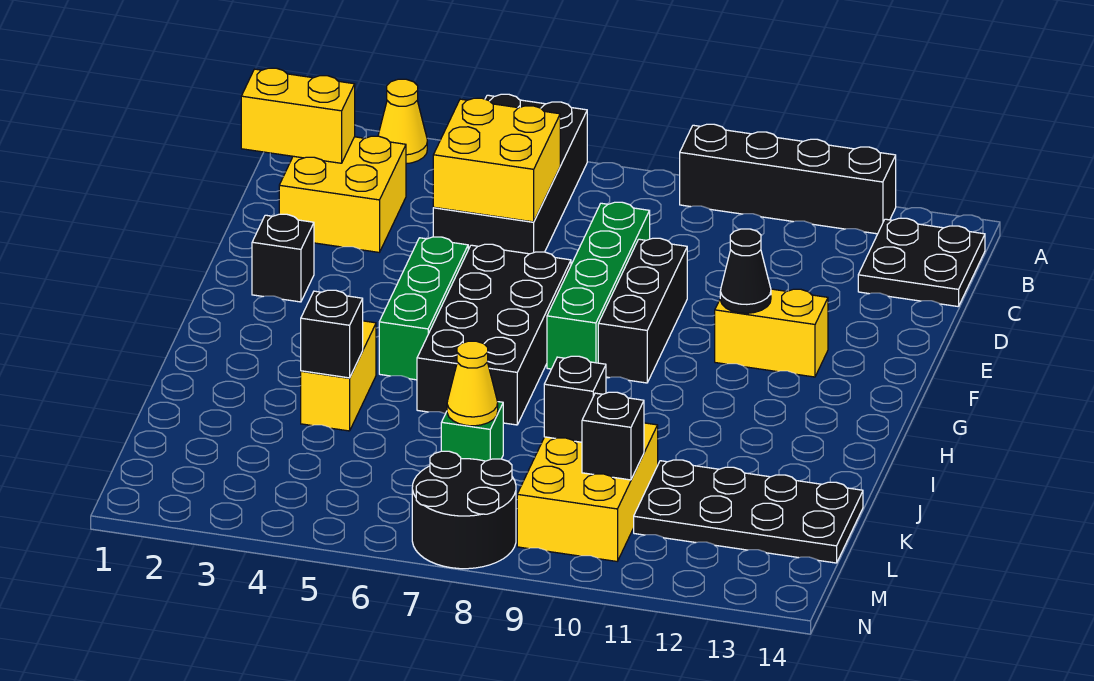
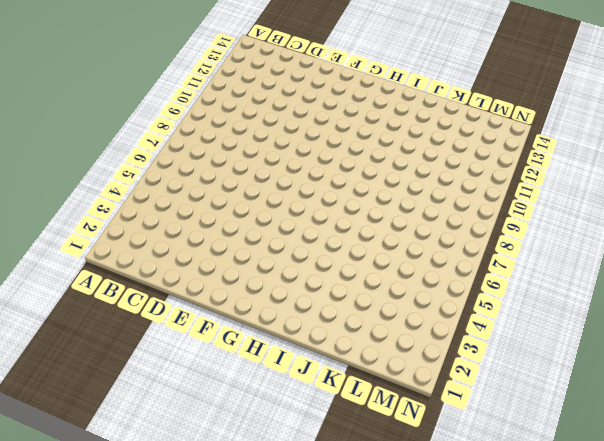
none -> yellow 1x1 cone [378,79,427,164]
none -> black 2x4 brick [433,94,587,254]
none -> black 1x4 brick [680,124,896,234]

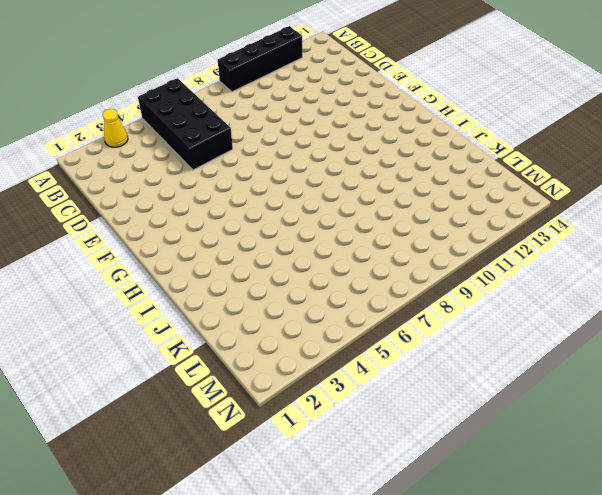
none -> black 2x2 plate [858,218,985,307]
none -> yellow 2x2 brick [279,136,406,252]
none -> green 1x4 brick [547,202,650,369]

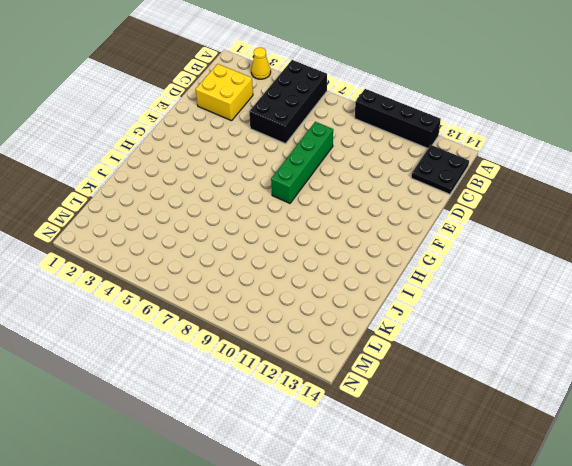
none -> black 1x3 brick [598,238,687,383]
none -> black 1x1 brick [252,214,314,302]
none -> green 1x3 brick [379,237,468,380]

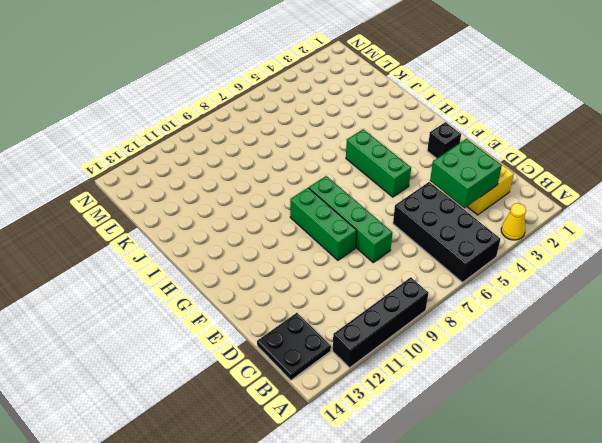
green 2x2 brick [430,139,502,208] -> none
green 1x3 brick [290,188,357,260] -> black 1x3 brick [598,238,687,383]
none -> black 2x4 brick [417,244,571,425]
none -> yellow 1x2 brick [715,289,828,377]
none -> yellow 1x2 brick [301,321,376,431]

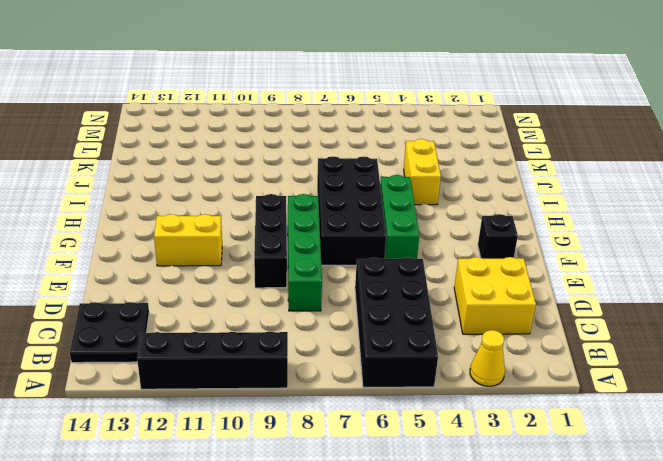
none -> green 1x1 brick [441,402,503,461]
none -> yellow 2x3 brick [517,423,658,561]
none -> black 2x4 plate [634,460,863,563]

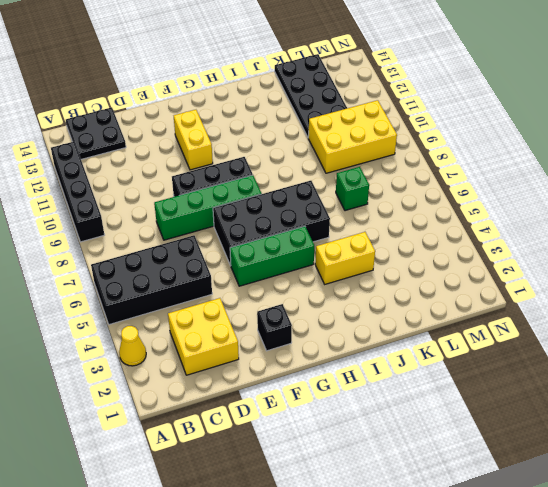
none -> black 2x2 round brick [412,451,516,569]
none -> yellow 1x2 brick [241,68,355,163]
none -> yellow 2x2 brick [433,98,560,222]

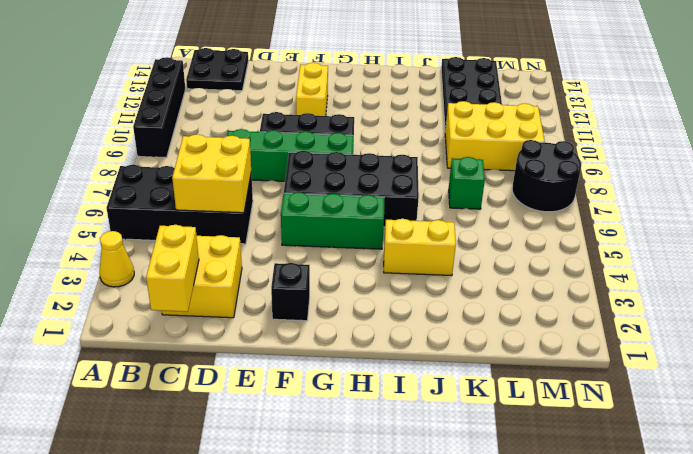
none -> black 1x1 cone [720,229,771,313]
none -> black 1x1 brick [301,290,363,378]
none -> yellow 1x1 cone [447,341,498,426]

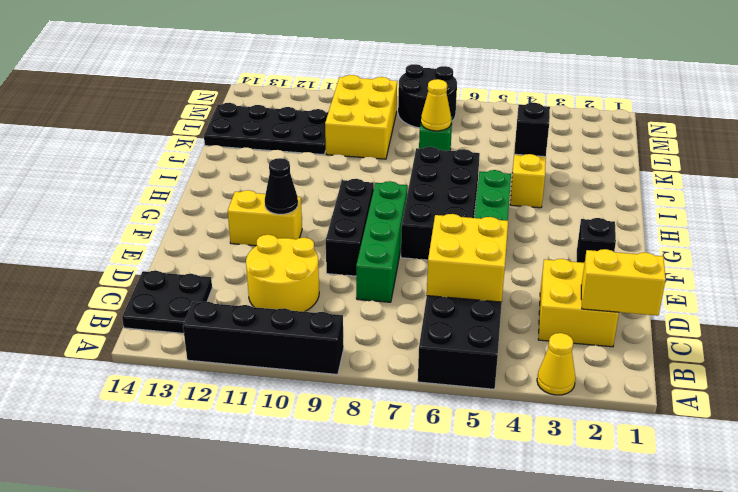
yellow 2x2 round brick [246,235,319,312] -> none
none -> black 1x1 brick [544,356,606,442]
none -> black 1x1 brick [582,392,644,480]

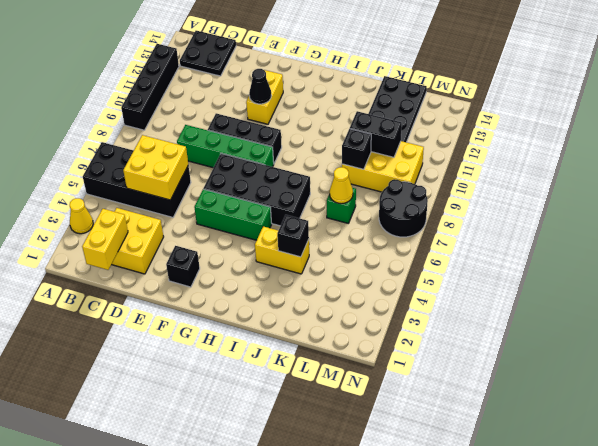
black 1x2 brick [350,111,402,157] -> black 1x1 brick [582,392,644,480]

